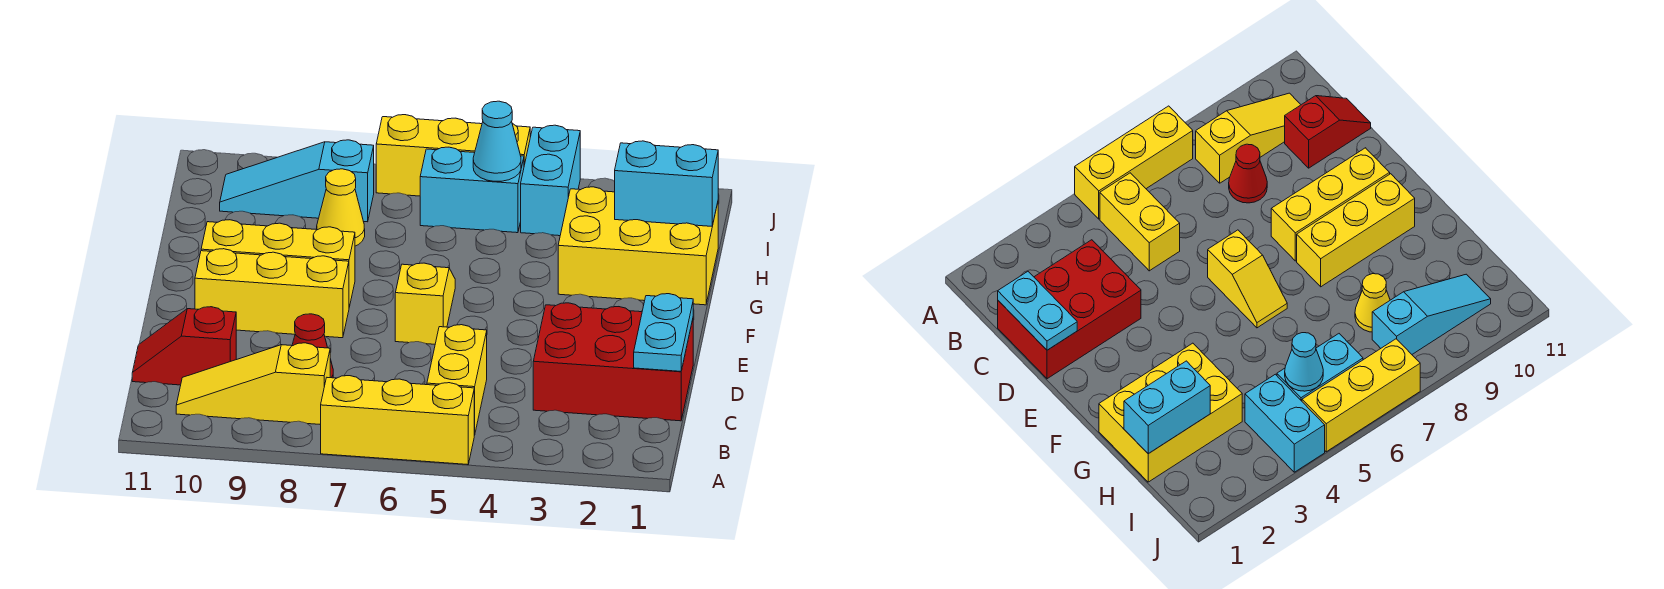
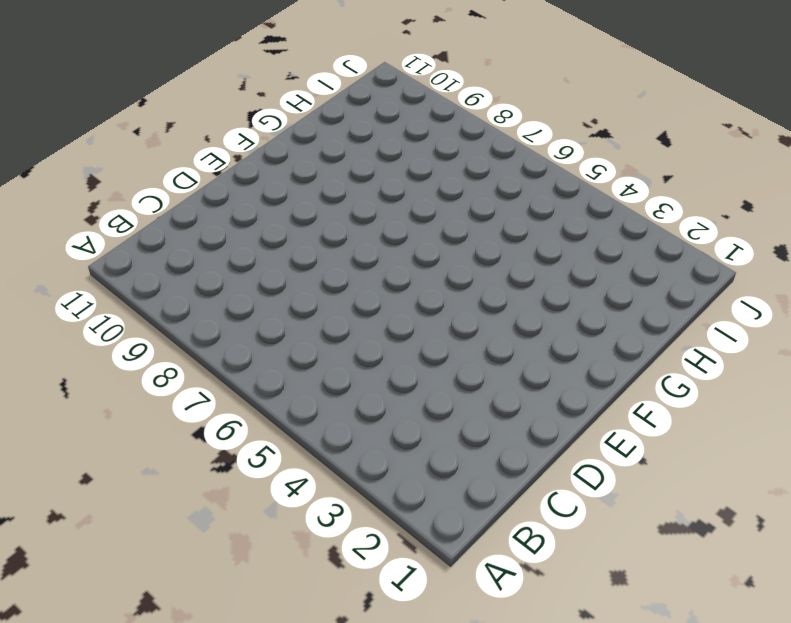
none -> yellow 1x3 brick [321,376,474,465]
none -> yellow 1x2 brick [427,325,487,435]
none -> yellow 1x3 slope [176,343,330,425]

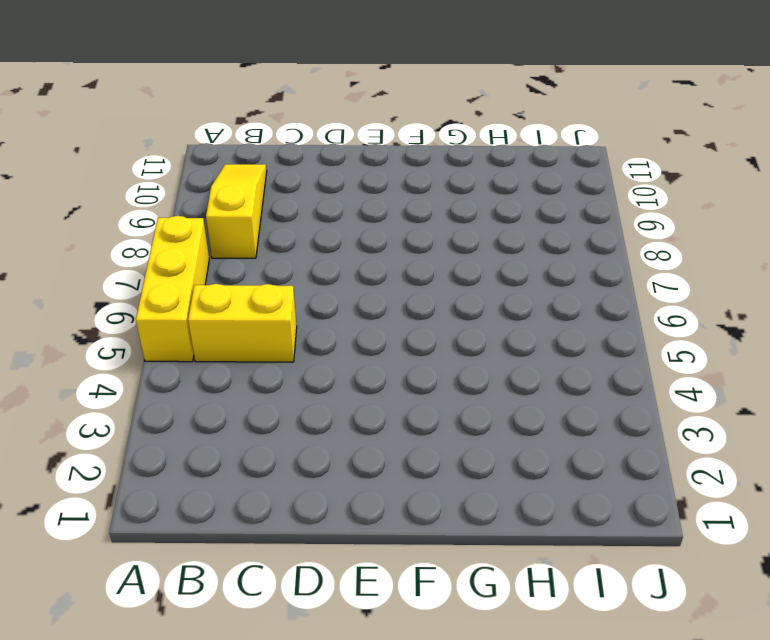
none -> red 2x3 brick [533,303,693,421]
none -> red 1x1 cone [292,314,333,378]
none -> red 1x2 slope [132,307,236,385]

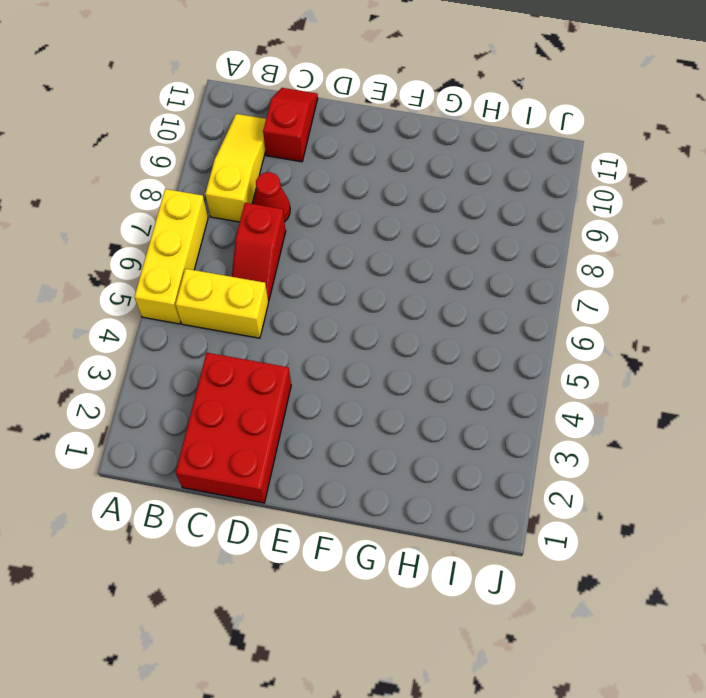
red 1x2 slope [232,203,286,301] -> none
none -> yellow 1x2 slope [395,263,455,344]
none -> yellow 1x3 brick [195,249,349,338]
none -> yellow 1x3 brick [201,220,355,307]

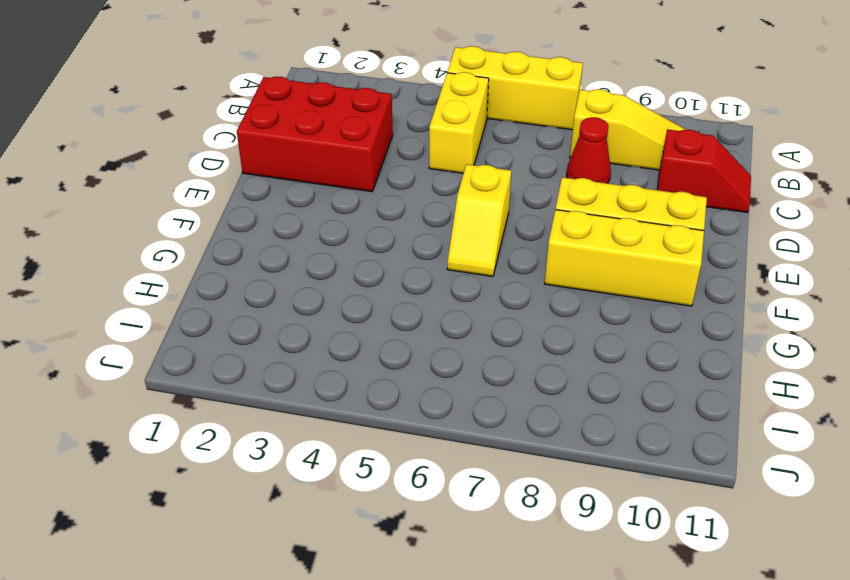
none -> yellow 2x3 brick [558,187,718,305]
none -> yellow 1x1 cone [317,169,365,246]
none -> cyan 1x2 brick [521,125,580,236]

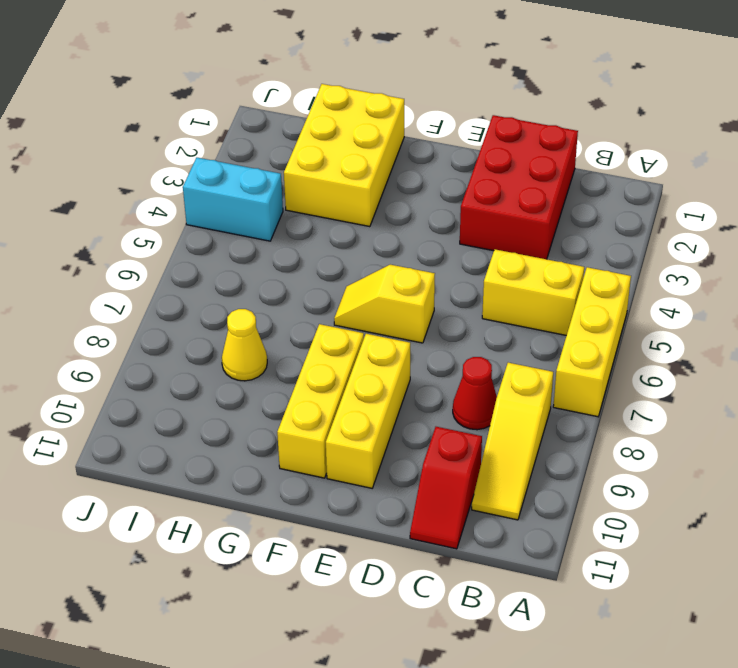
none -> cyan 1x2 brick [420,147,524,233]
none -> cyan 1x3 slope [220,140,374,222]
none -> yellow 1x3 brick [376,115,530,196]

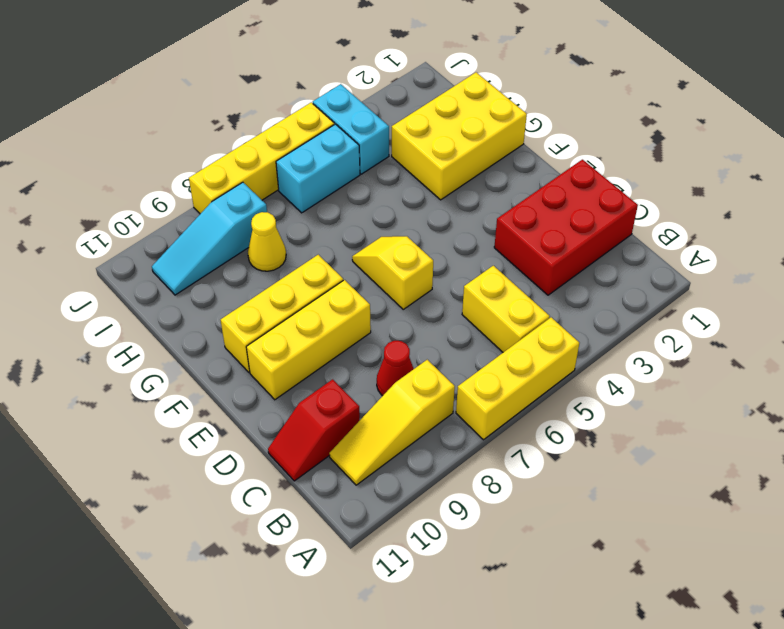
yellow 1x4 brick [189,102,334,214] -> yellow 1x3 brick [376,115,530,196]
none -> cyan 1x2 plate [634,294,693,371]
none -> cyan 1x2 brick [615,141,718,226]
none -> cyan 1x1 cone [473,101,521,181]

